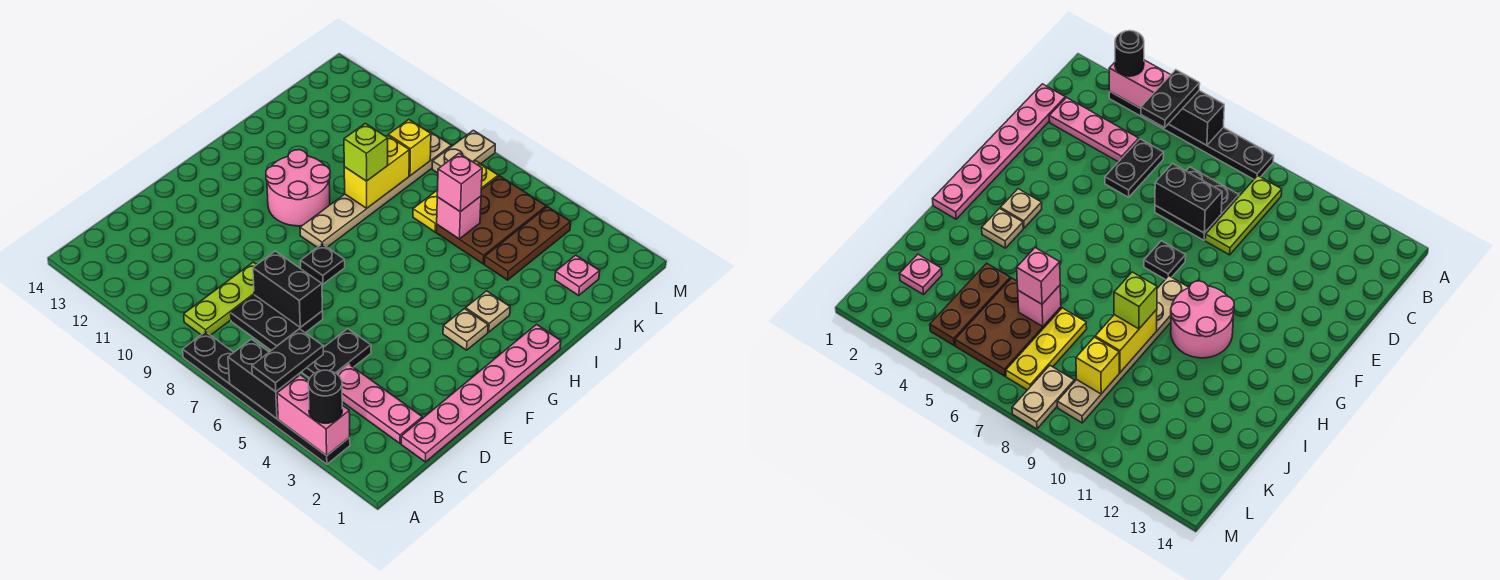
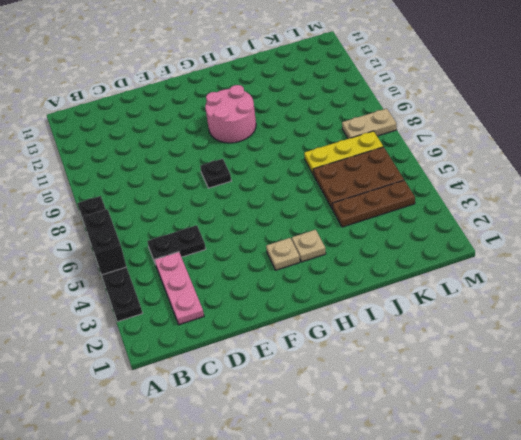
none -> lime 1x3 plate [184,262,257,335]
none -> pink 1x6 plate [401,324,561,462]
none -> black 2x2 plate [231,295,323,351]

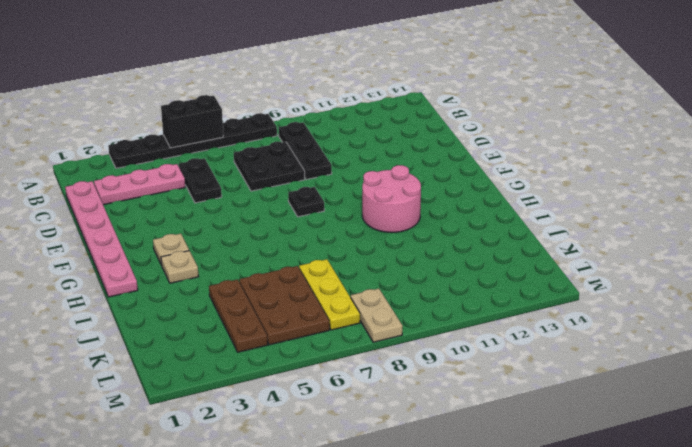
black 1x3 plate [279,122,332,180] -> lime 1x3 plate [184,262,257,335]
none -> tan 1x6 plate [300,131,451,247]
none -> pink 1x1 plate [555,255,600,295]
none -> pink 1x2 brick [277,375,350,456]

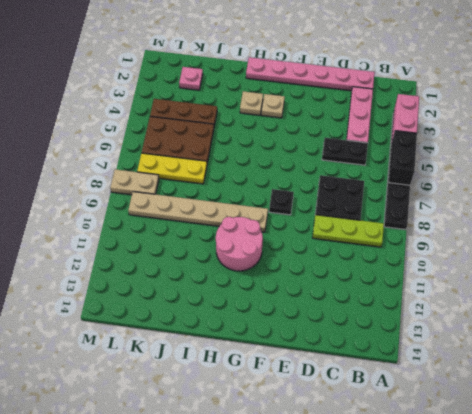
none -> black 1x2 brick [253,251,322,327]
none -> yellow 1x2 brick [344,135,409,208]
none -> pink 1x1 brick [437,196,481,239]

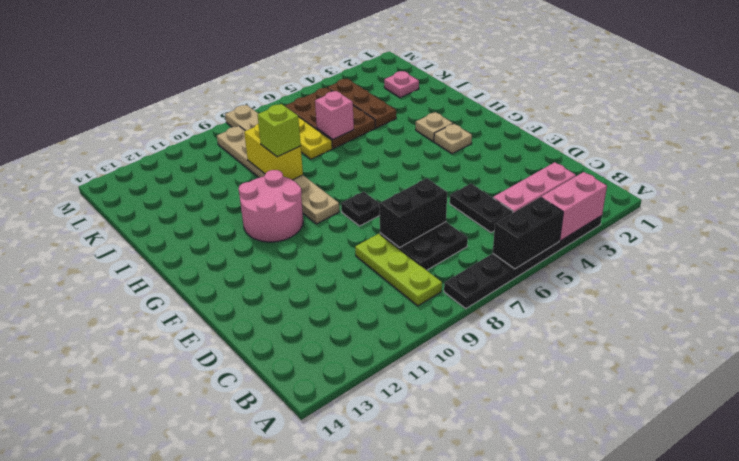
none -> pink 1x6 plate [401,324,561,462]
none -> yellow 1x1 brick [388,120,431,176]
none -> black 1x1 round brick [308,370,342,423]

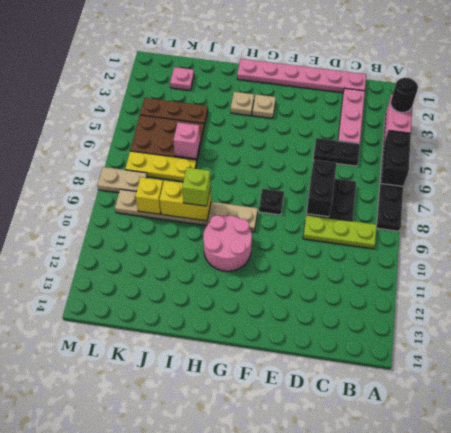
none -> black 1x2 plate [252,329,323,392]
none -> pink 1x1 brick [437,153,482,212]

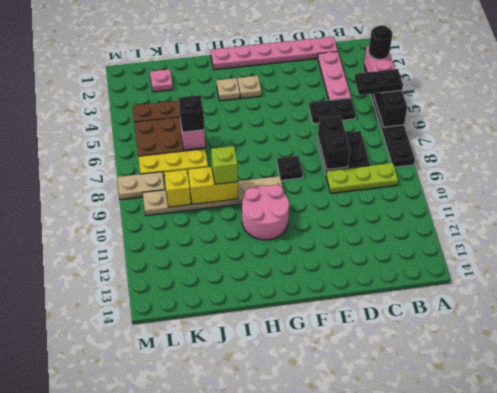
black 1x1 brick [179,95,204,132] -> pink 1x1 brick [437,153,482,212]

